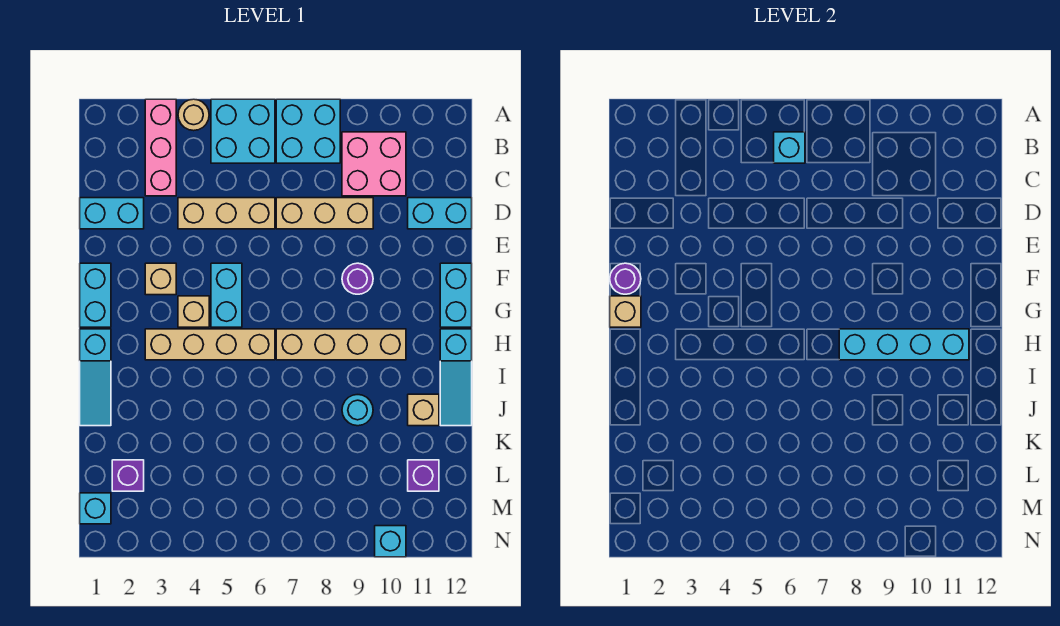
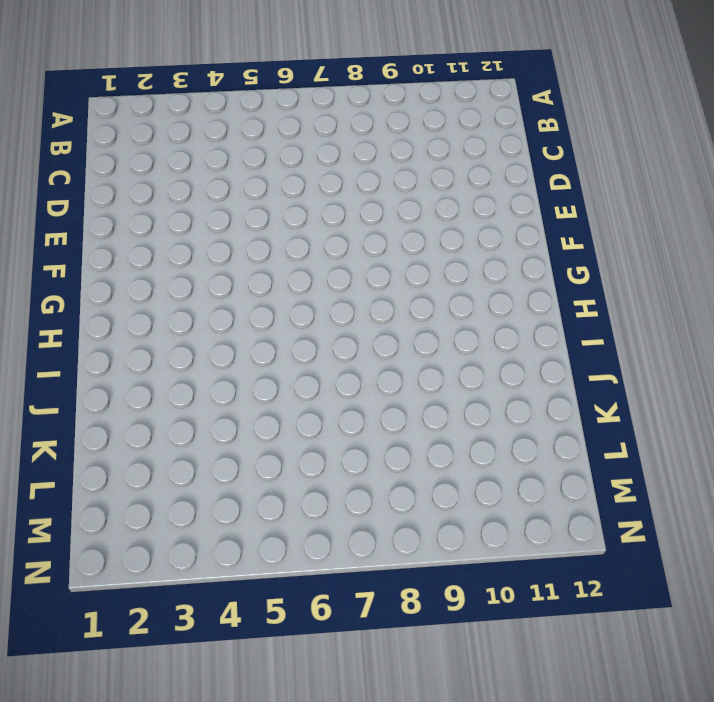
none -> pink 1x3 brick [145,99,176,196]
none -> tan 1x1 round brick [178,99,209,131]
none -> cyan 2x2 brick [211,99,275,163]

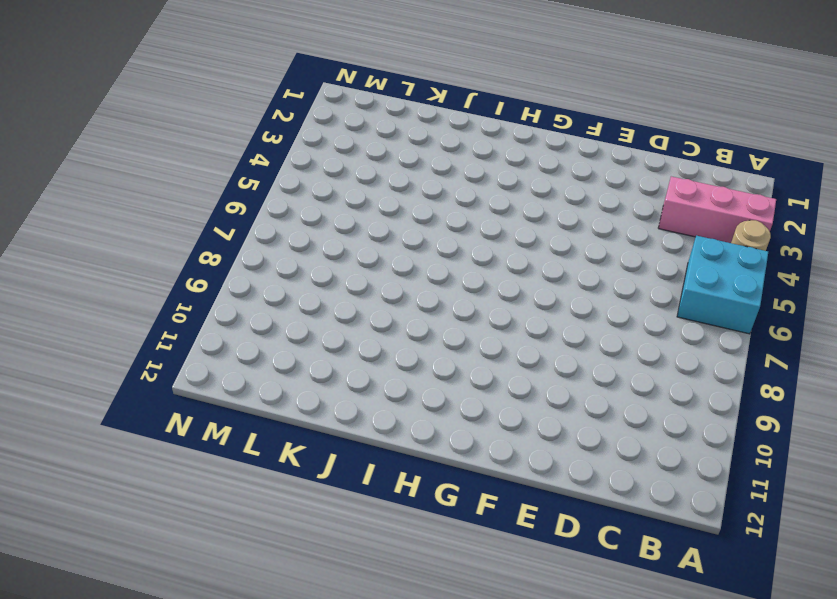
none -> cyan 2x2 brick [276,99,340,163]
none -> pink 2x2 brick [342,132,406,196]
none -> cyan 1x2 brick [80,198,144,229]

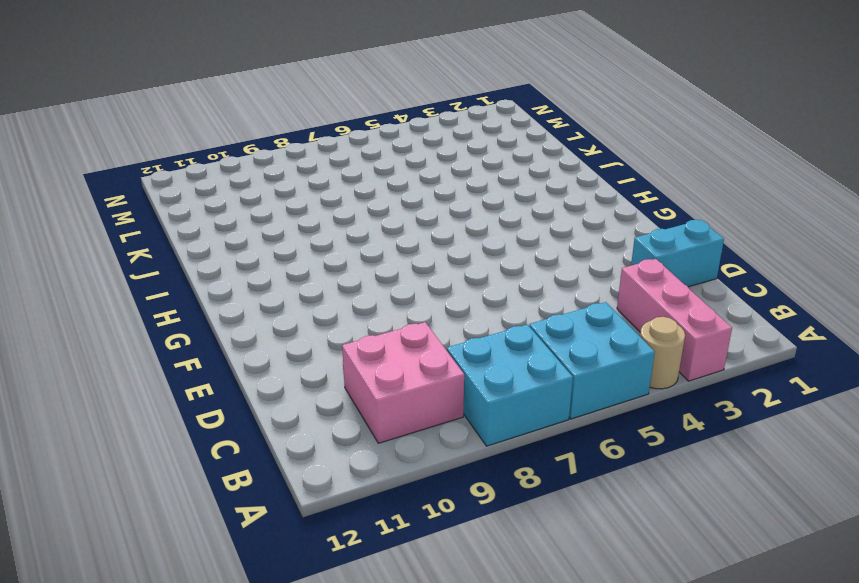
none -> tan 1x3 brick [178,198,275,229]
none -> tan 1x3 brick [276,198,373,229]
none -> cyan 1x2 brick [408,198,472,229]

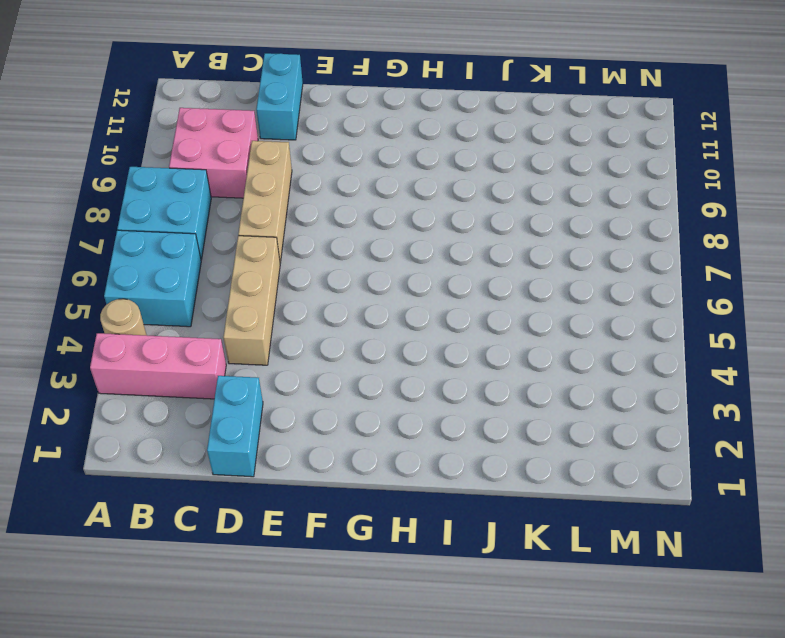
none -> cyan 1x2 brick [80,263,111,327]
none -> tan 1x1 brick [145,263,176,295]
none -> cyan 1x2 brick [211,263,242,327]

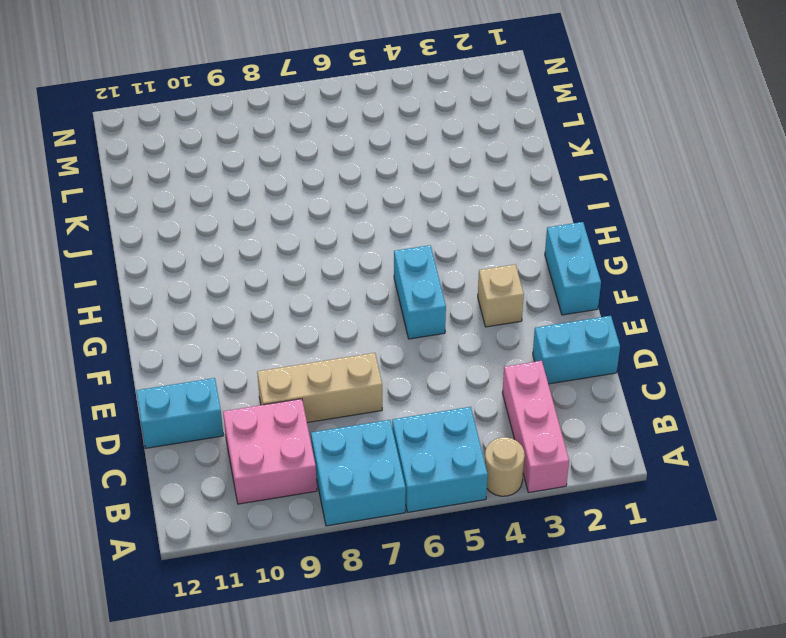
none -> tan 1x3 brick [178,198,275,229]
none -> purple 1x1 round brick [342,263,373,294]
none -> cyan 1x2 brick [440,263,472,327]

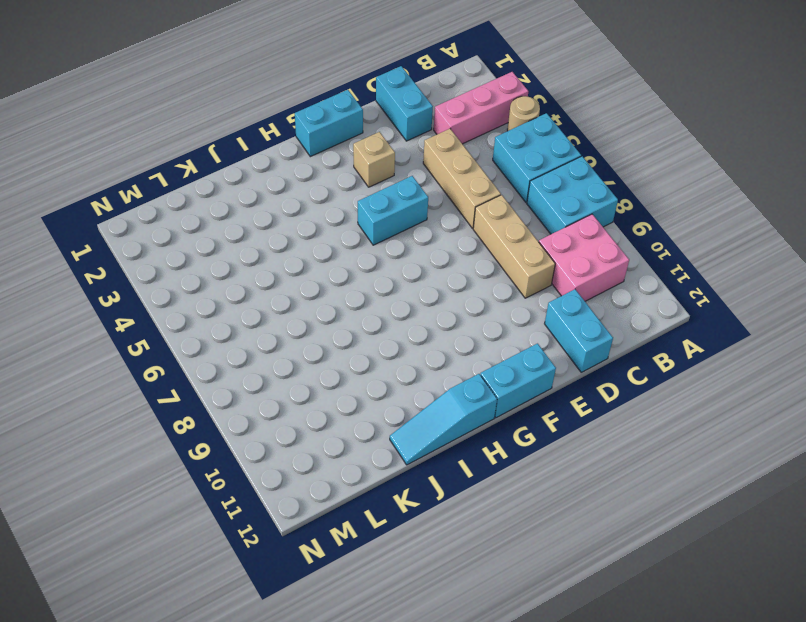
none -> purple 1x1 round brick [342,263,373,294]
none -> tan 1x1 brick [178,296,209,327]
none -> cyan 1x3 slope [80,329,111,426]

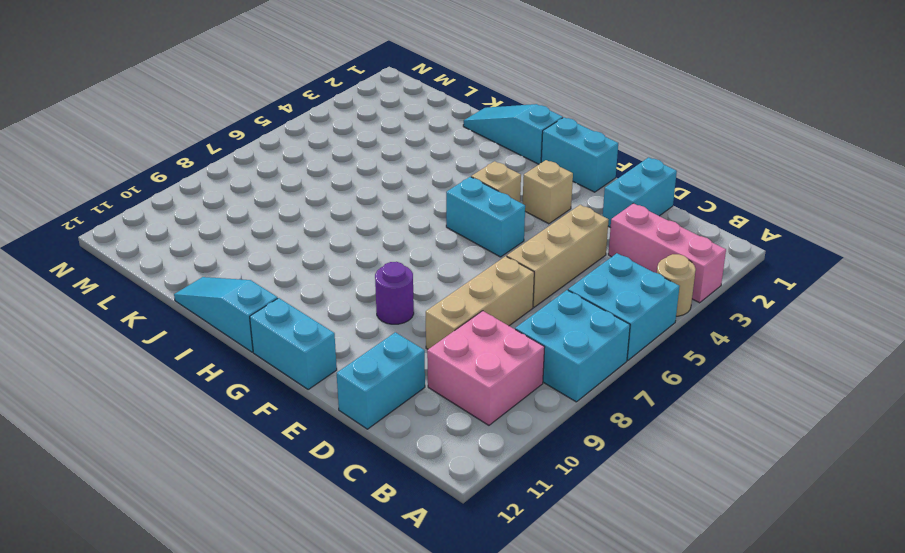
none -> tan 1x4 brick [145,329,275,360]
none -> tan 1x4 brick [276,329,406,360]
none -> cyan 1x1 round brick [342,395,373,426]

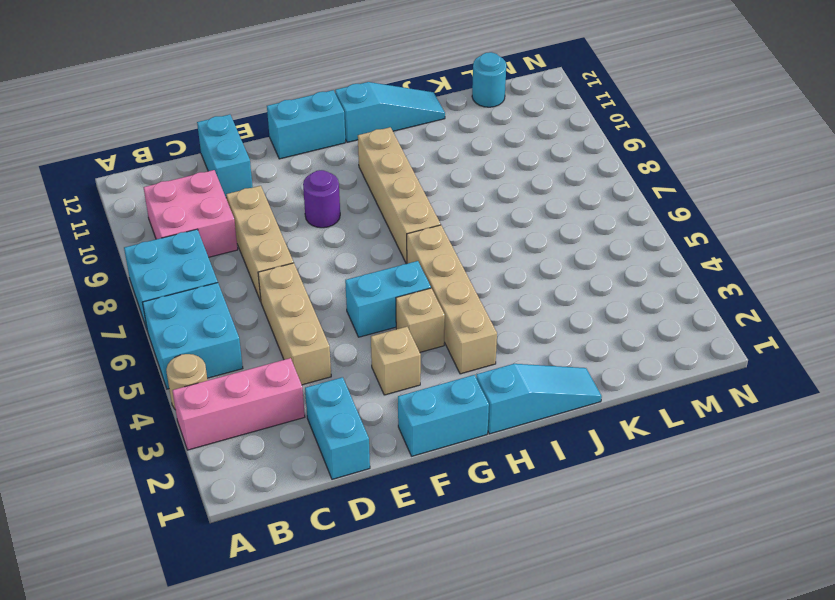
cyan 1x1 round brick [472,52,506,107] -> cyan 1x1 round brick moved to [342,395,373,426]
none -> tan 1x1 brick [408,394,439,426]
none -> purple 1x1 brick [112,460,144,491]
none -> purple 1x1 brick [408,460,439,491]

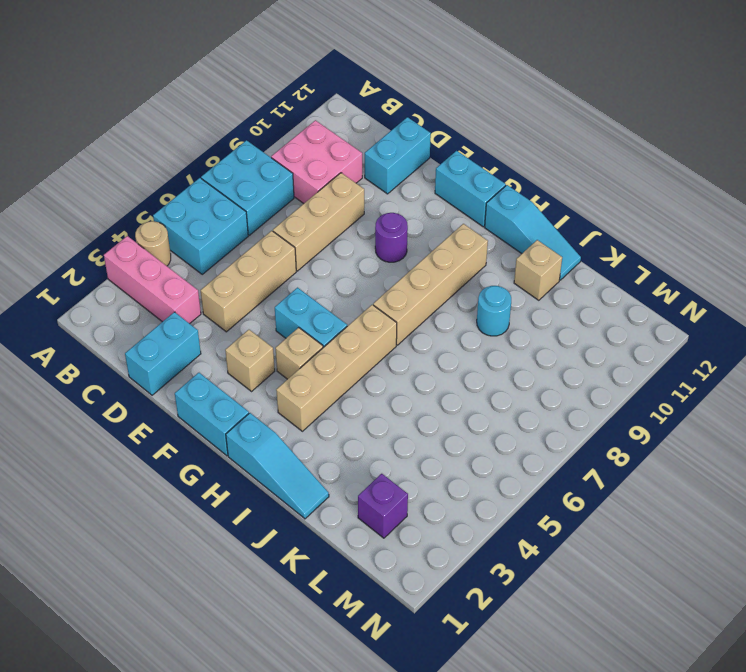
none -> purple 1x1 brick [408,460,439,491]
none -> cyan 1x1 brick [80,493,111,524]
none -> cyan 1x1 brick [375,526,406,557]

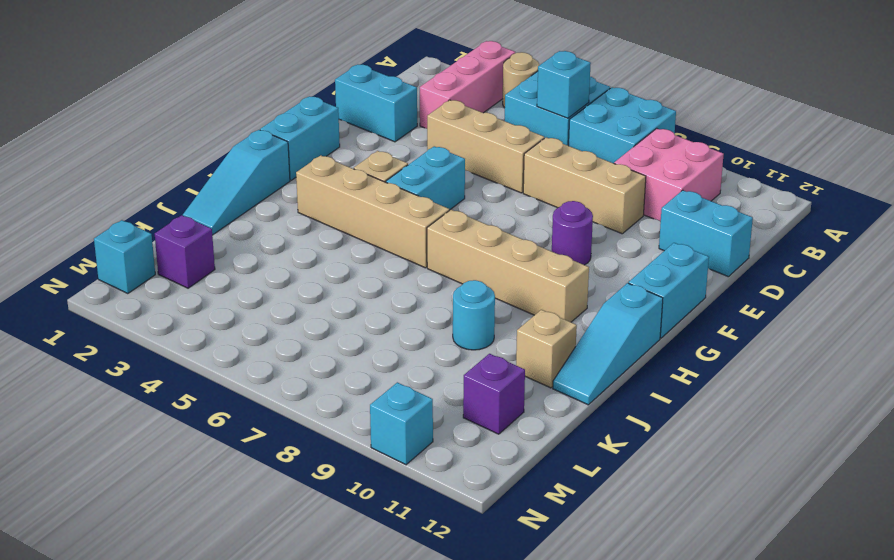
none -> tan 1x1 brick [145,263,176,295]
none -> purple 1x1 round brick [610,263,641,294]
none -> tan 1x1 brick [610,296,641,327]

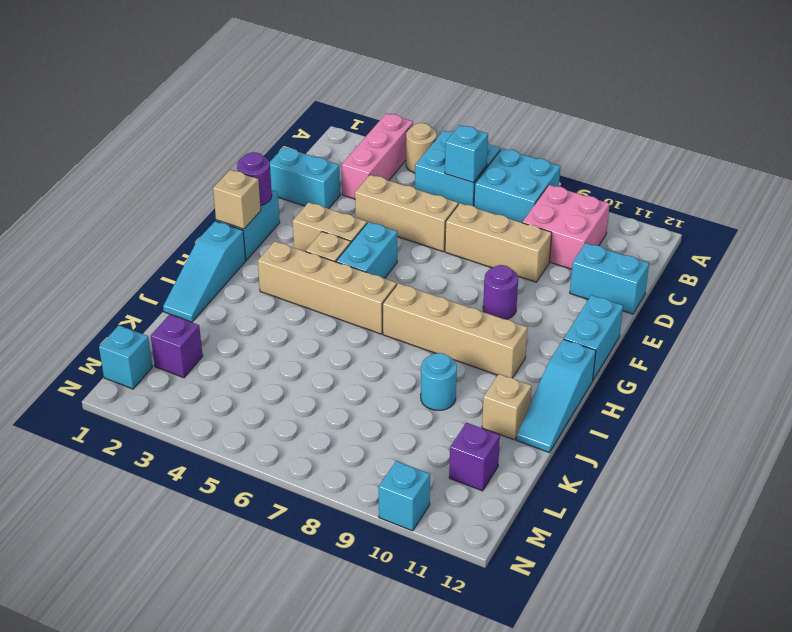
tan 1x2 brick [293,202,367,252] -> tan 1x1 brick [145,263,176,295]
none -> cyan 1x4 brick [839,329,969,360]

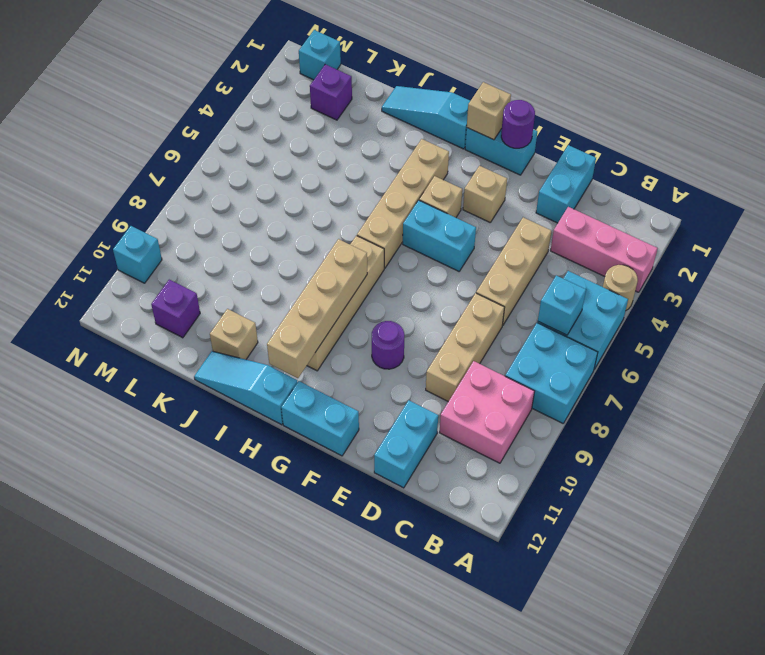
tan 1x4 brick [267,239,367,378] -> cyan 1x4 brick [839,329,969,360]
none -> cyan 1x1 round brick [342,395,373,426]

